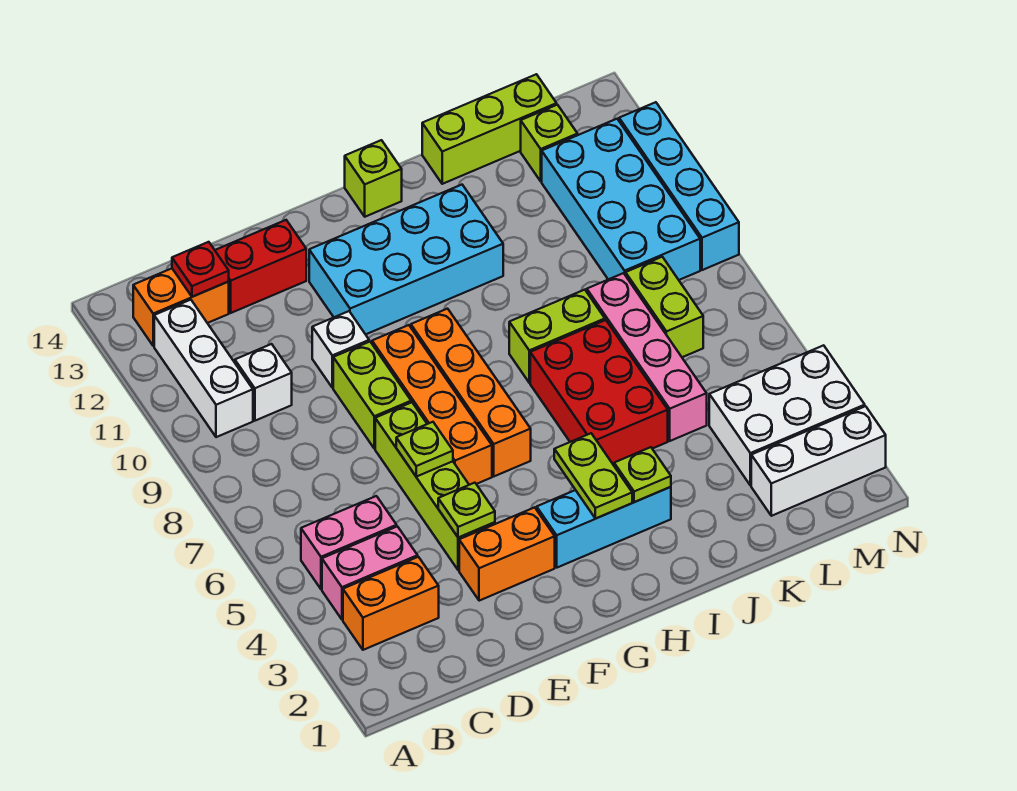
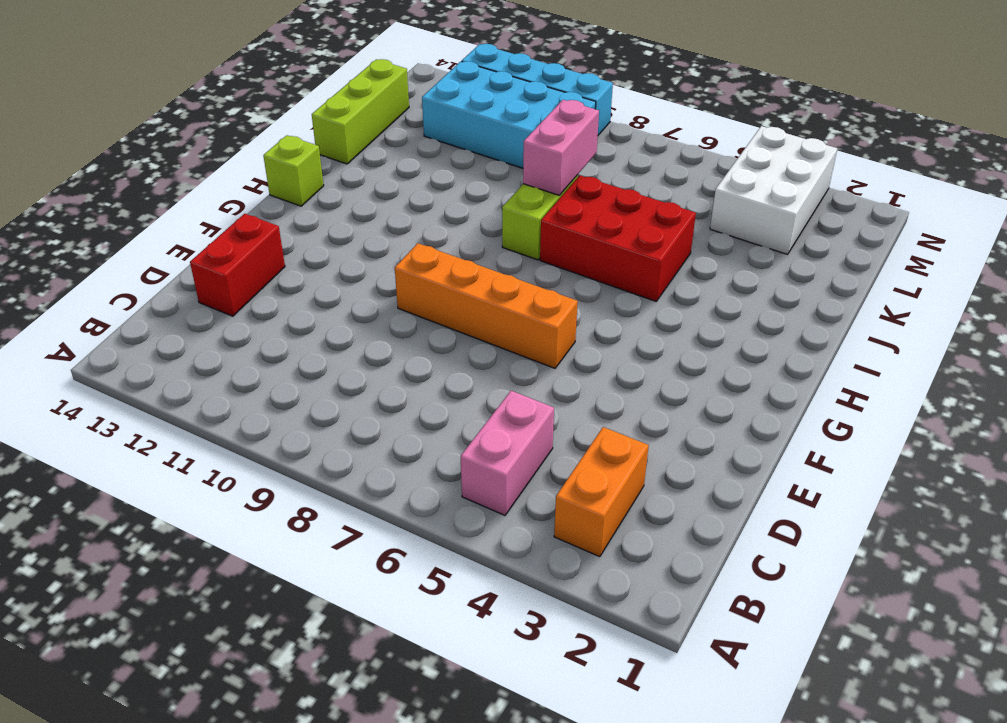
pink 1x2 brick [523,100,599,195] -> pink 1x2 brick moved to [322,526,418,620]
none -> white 1x3 brick [154,300,253,437]
none -> orange 1x2 brick [133,269,229,346]
none -> white 1x1 brick [235,344,292,421]
none -> orange 1x2 brick [459,507,555,601]

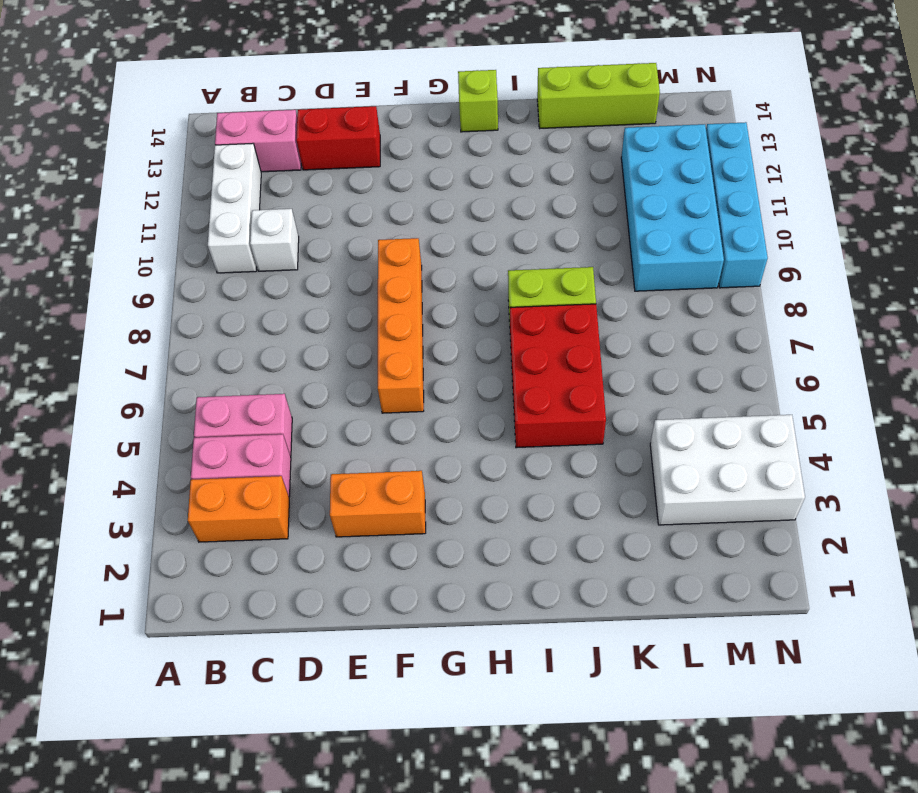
pink 1x2 brick [215,110,301,172] -> orange 1x2 brick [133,269,229,346]
none -> lime 1x4 brick [375,402,495,570]
none -> lime 1x2 brick [333,342,411,449]
none -> white 1x1 brick [312,311,369,388]
none -> cyan 2x4 brick [309,185,503,334]

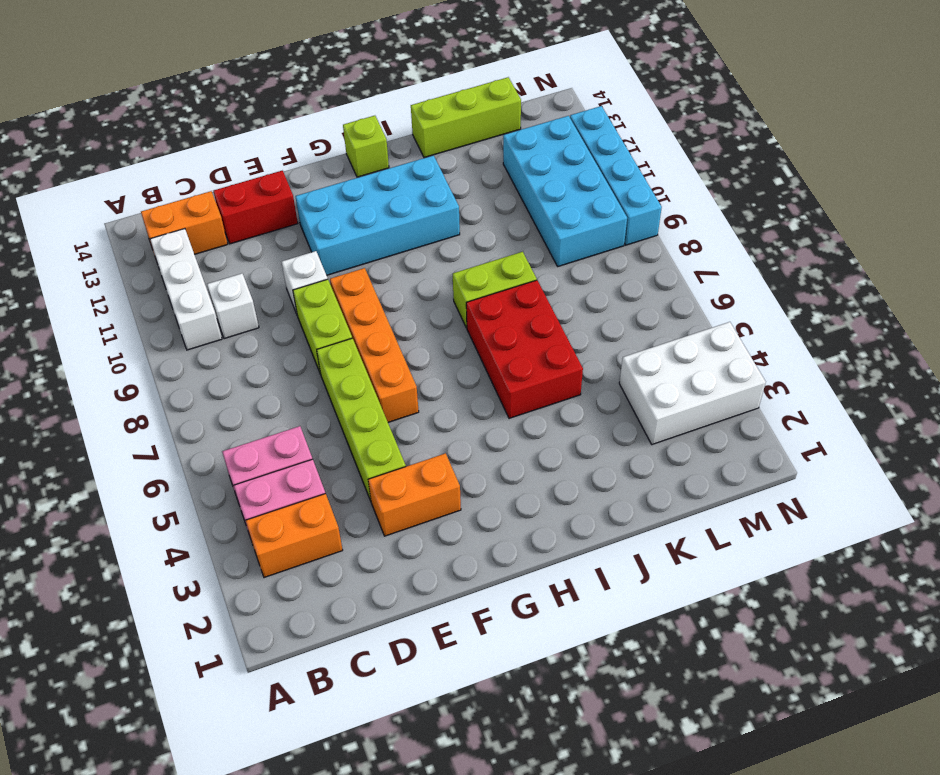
none -> cyan 1x3 brick [537,487,671,568]
none -> orange 1x4 brick [411,309,531,476]
none -> pink 1x4 brick [587,273,707,441]
none -> white 1x3 brick [751,406,886,516]

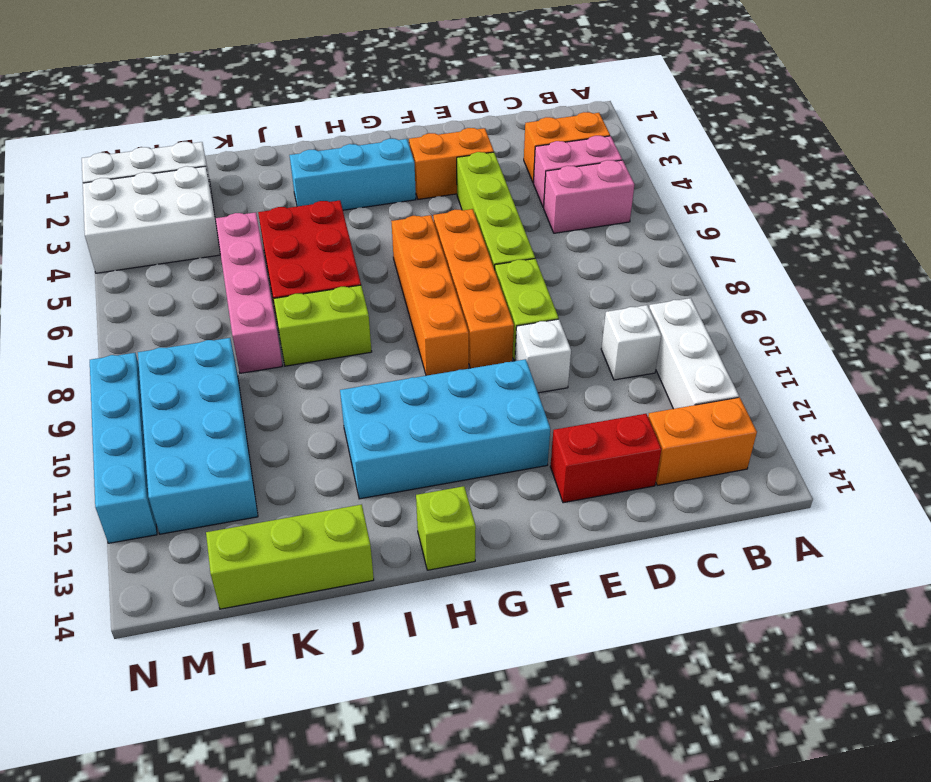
none -> lime 1x2 brick [626,257,703,357]
none -> lime 1x1 brick [521,105,578,181]
none -> red 1x1 plate [172,242,229,297]
none -> lime 1x1 plate [438,483,495,538]

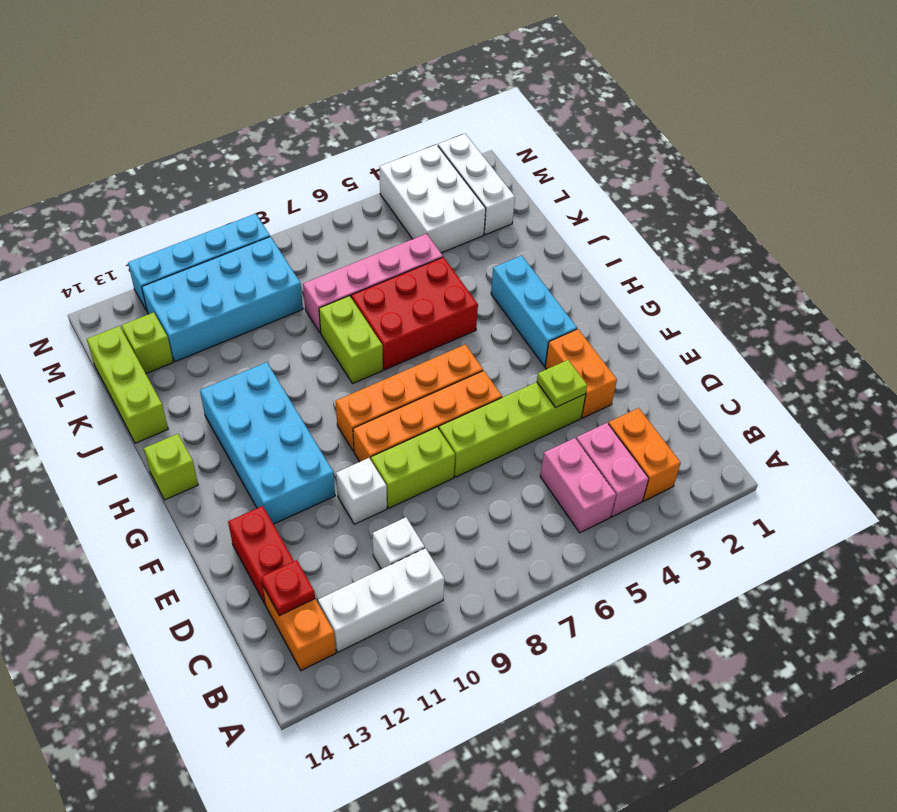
none -> lime 1x2 brick [626,257,703,357]
none -> lime 1x1 plate [396,422,453,477]
none -> lime 1x2 plate [554,433,632,518]
none -> lime 1x1 plate [614,447,671,502]

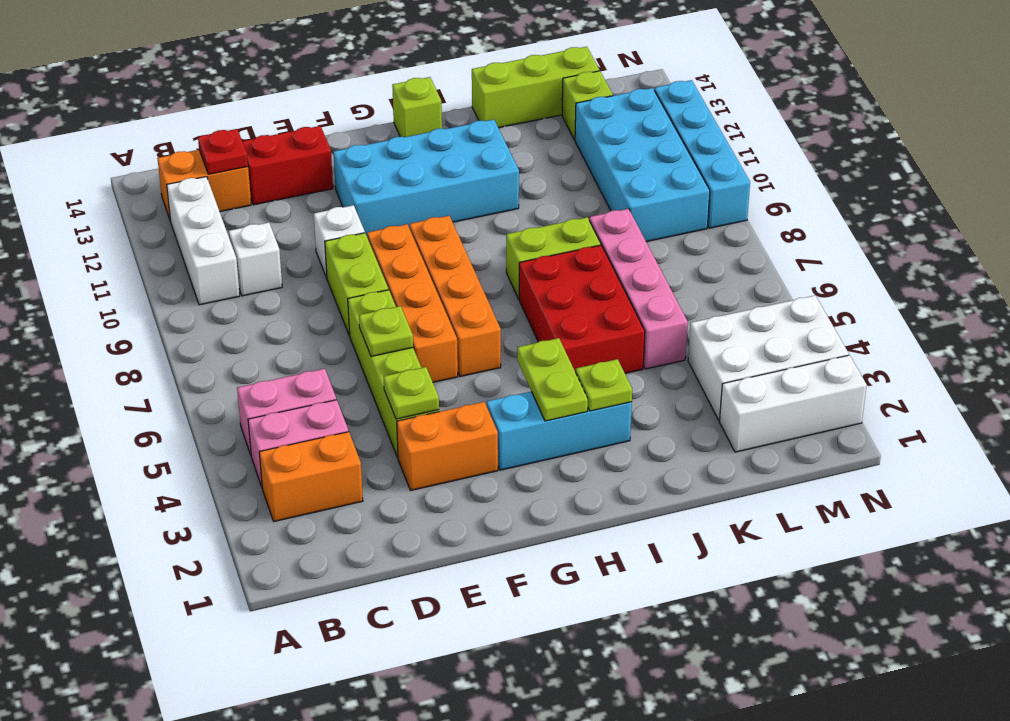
none -> lime 1x2 brick [626,257,703,357]

